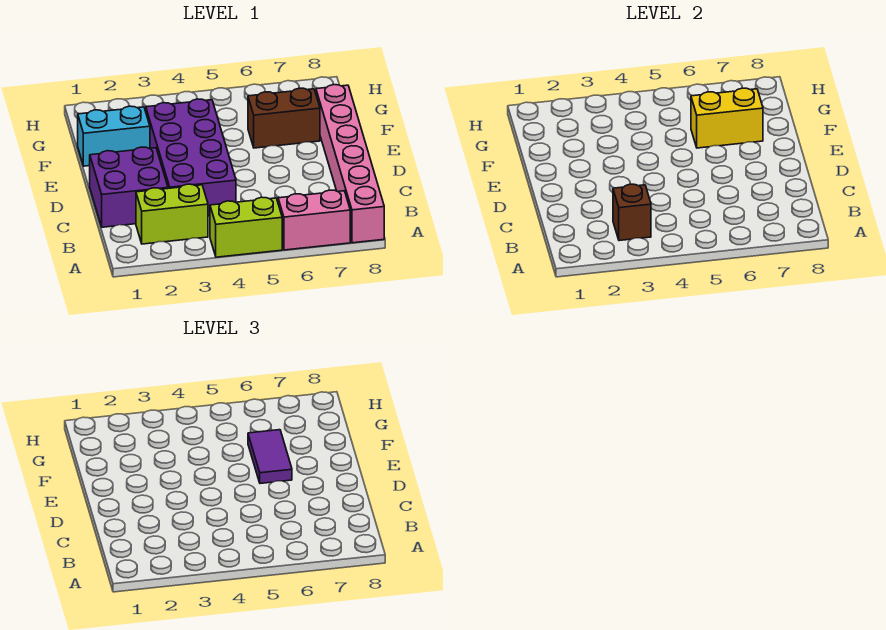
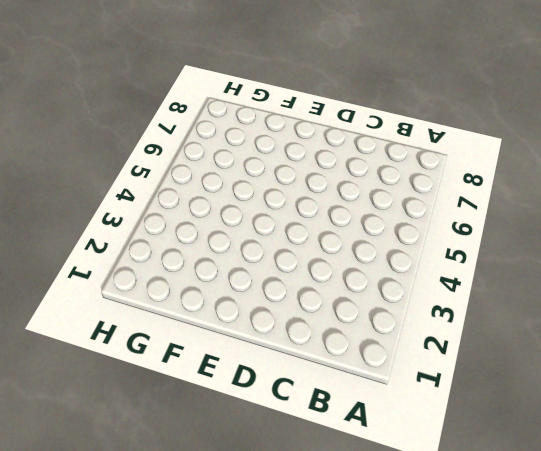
none -> lime 1x2 brick [210,197,282,257]
none -> pink 1x2 brick [278,190,350,250]

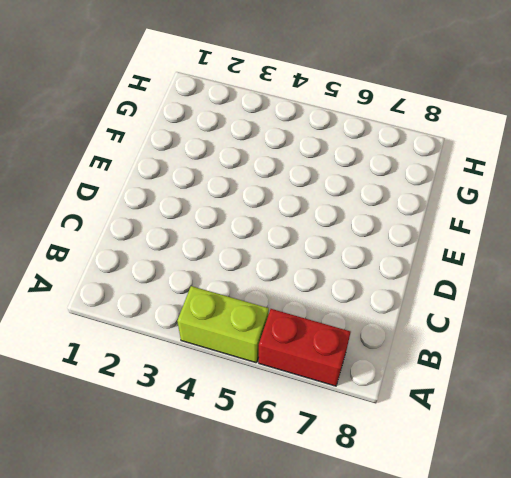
red 1x2 brick [259,309,351,386] -> pink 1x2 brick [278,190,350,250]
none -> pink 1x6 brick [316,85,384,243]
none -> lime 1x2 brick [136,184,208,244]

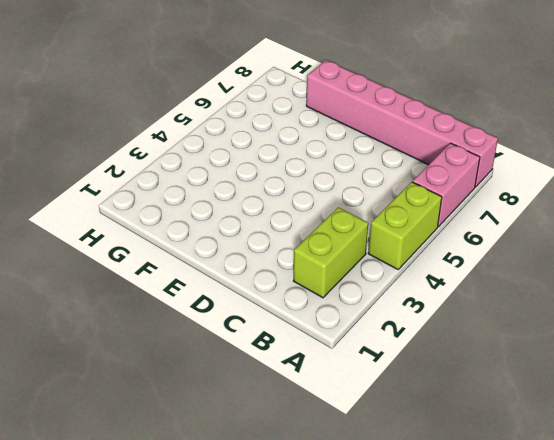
none -> purple 2x2 brick [90,147,168,227]
none -> purple 2x4 brick [146,99,236,216]

